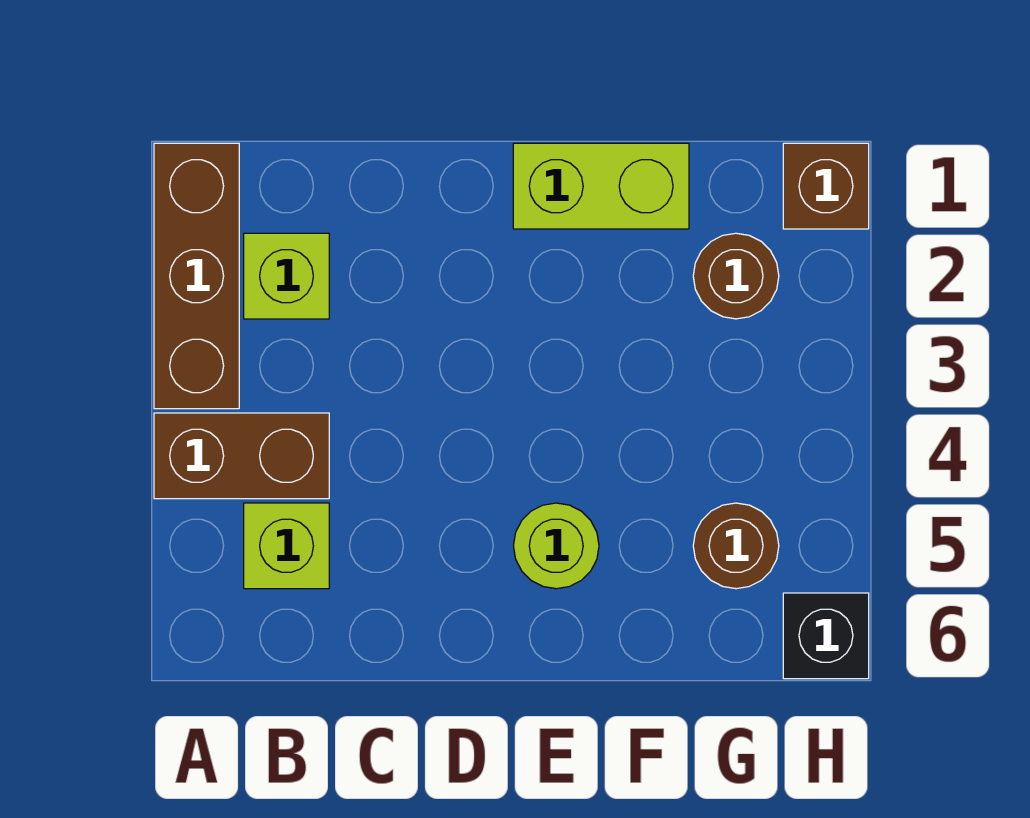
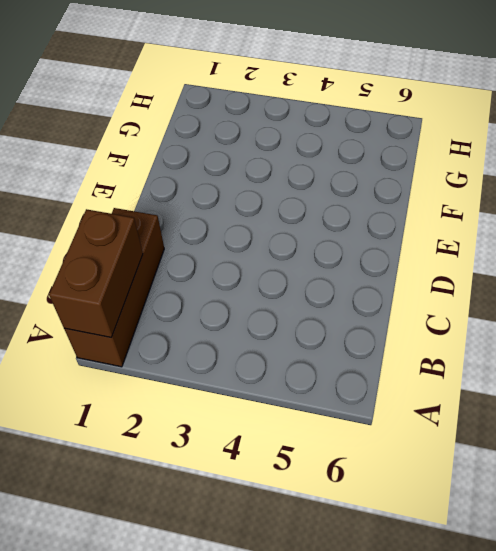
brown 1x3 brick [64,208,164,367] -> brown 1x3 brick turned to [154,143,239,409]
brown 1x2 brick [49,209,143,338] -> brown 1x2 brick moved to [154,413,329,499]
none -> lime 1x1 brick [244,233,329,319]
none -> lime 1x1 brick [244,503,329,589]

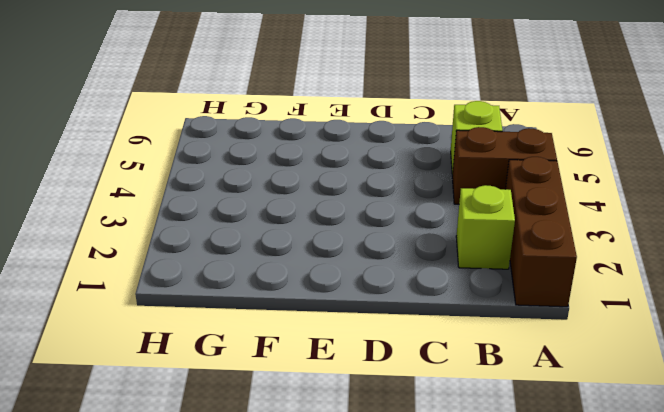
none -> lime 1x2 brick [513,143,689,229]
none -> lime 1x1 round brick [514,503,599,589]

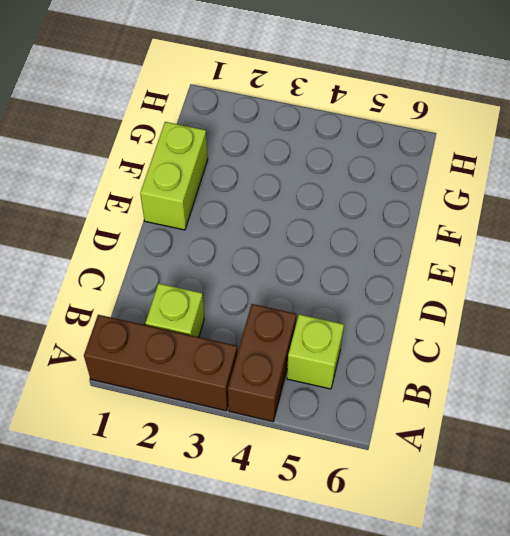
none -> lime 1x1 round brick [514,503,599,589]
none -> brown 1x1 round brick [693,233,779,319]

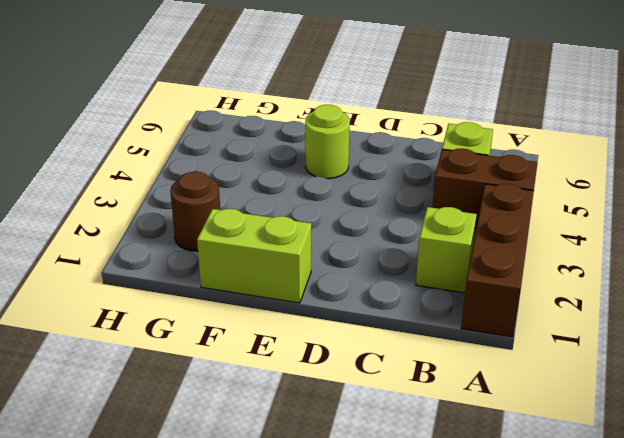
none -> brown 1x1 round brick [693,503,779,589]
none -> brown 1x1 brick [783,143,869,229]

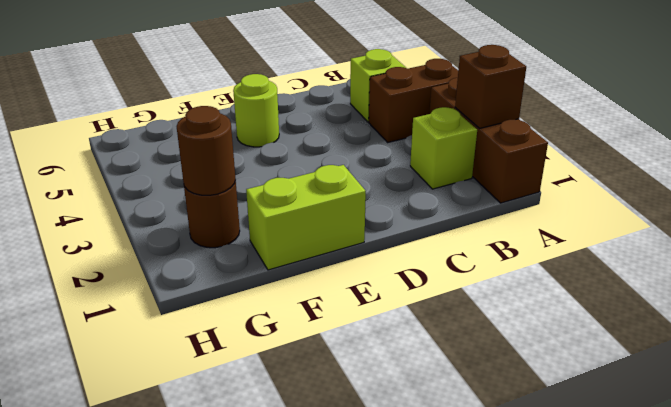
brown 1x1 brick [455,45,526,128] -> brown 1x1 brick moved to [783,143,869,229]
brown 1x1 round brick [177,106,236,195] -> brown 1x1 round brick moved to [693,503,779,589]
none -> black 1x1 brick [783,593,869,679]

